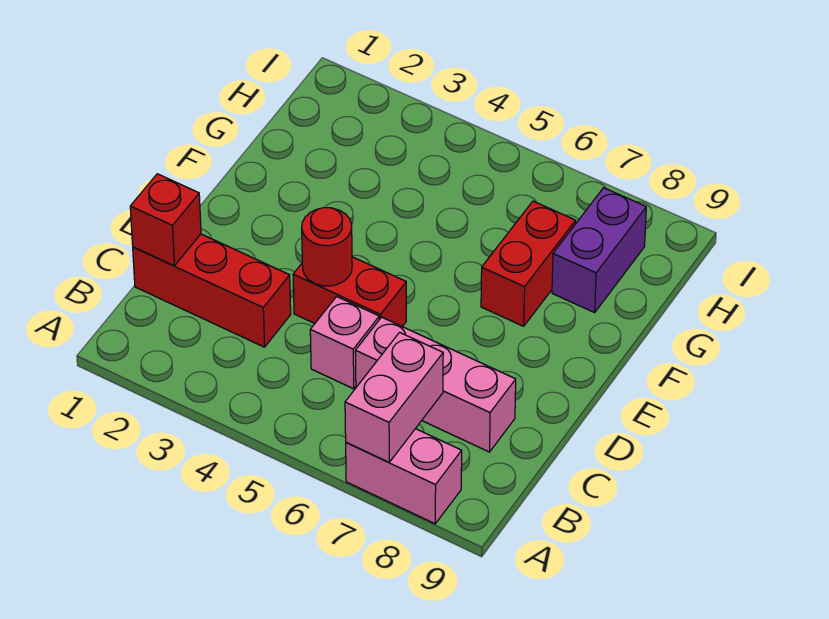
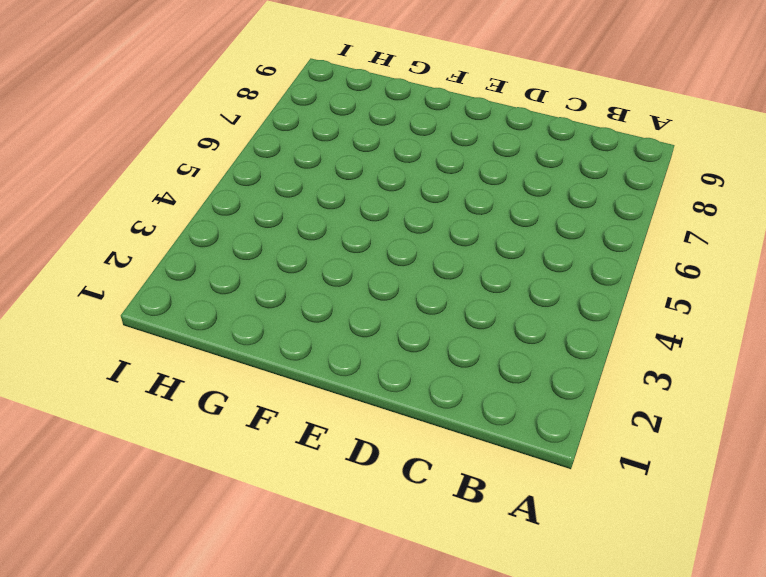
none -> pink 1x2 brick [346,429,462,524]
none -> red 1x3 brick [133,234,291,347]

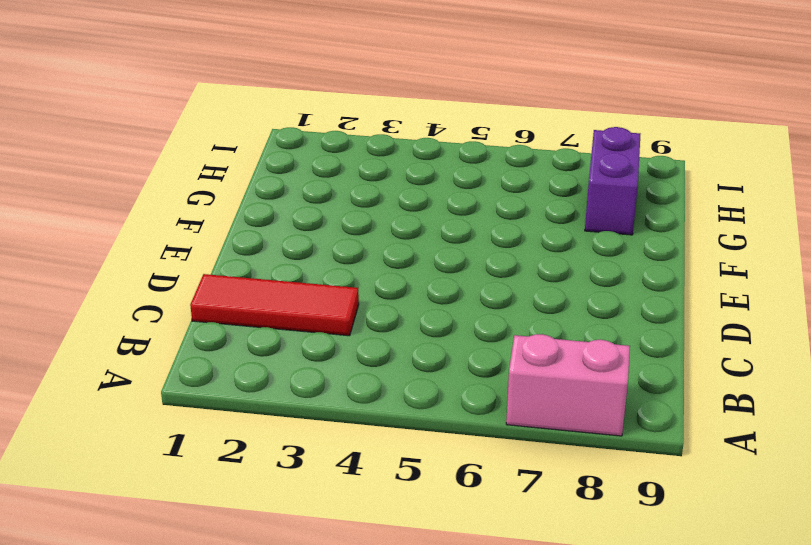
red 1x3 tile [190,274,359,336] -> red 1x3 brick [133,234,291,347]
none -> pink 1x1 brick [310,297,379,389]
none -> pink 1x3 brick [355,317,516,452]

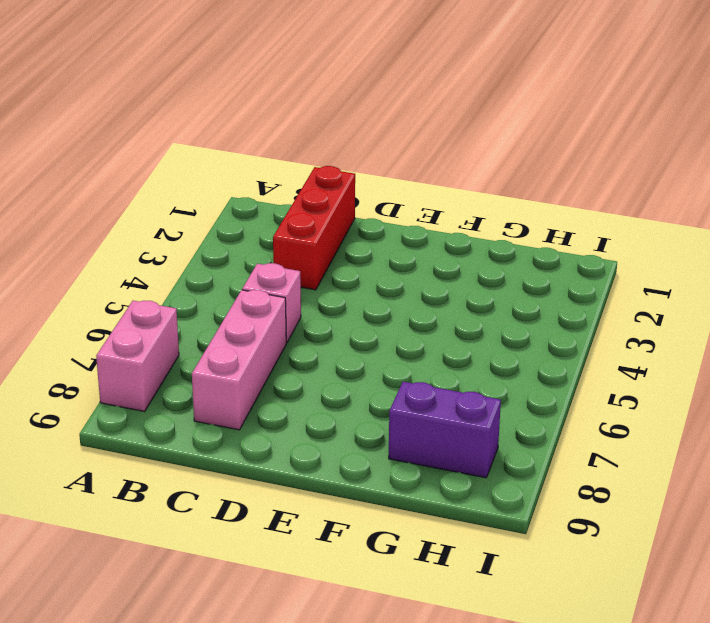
none -> red 1x2 brick [293,257,406,327]
none -> red 1x2 brick [481,201,576,326]

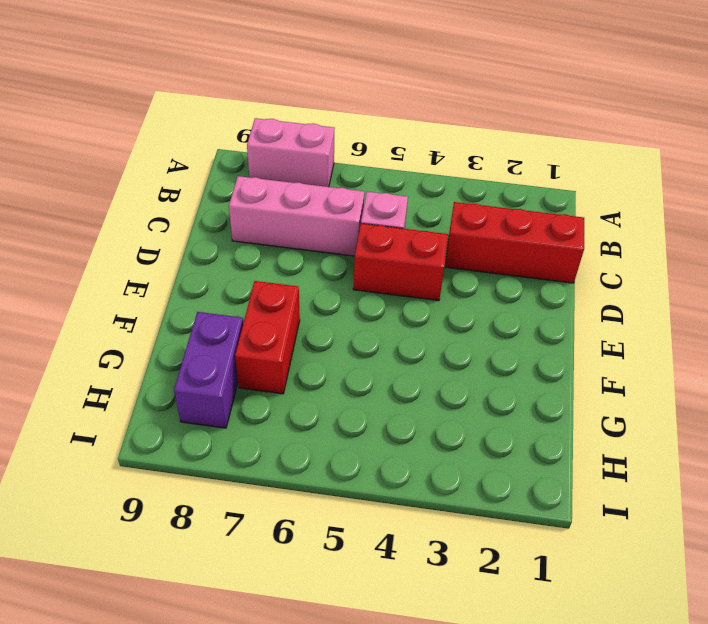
none -> pink 1x2 brick [345,332,443,462]
none -> red 1x1 brick [130,174,201,266]

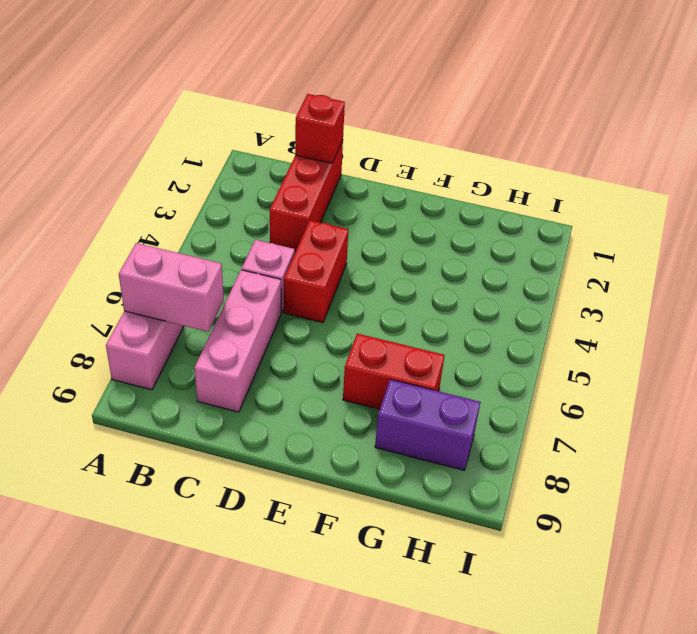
none -> red 1x1 round brick [302,208,352,286]

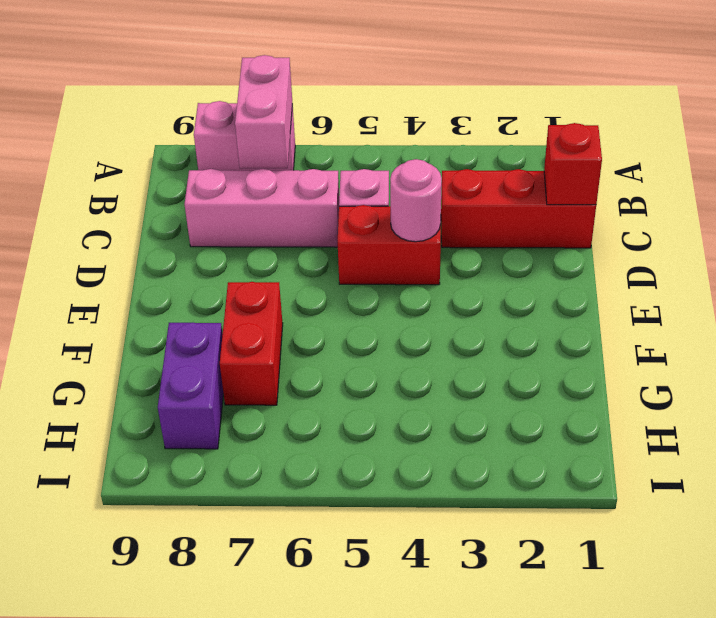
pink 1x1 round brick [390,159,442,242] -> red 1x1 round brick [302,208,352,286]

